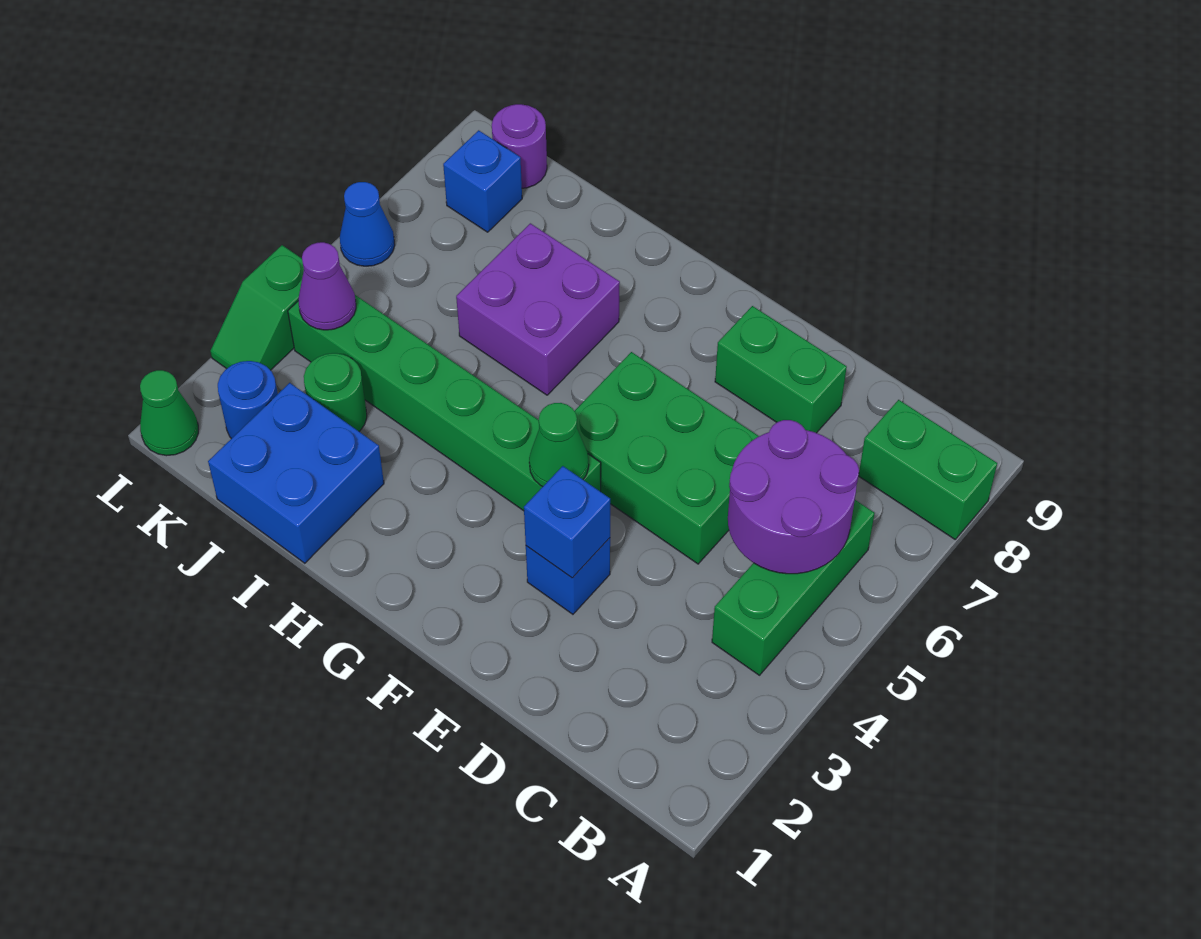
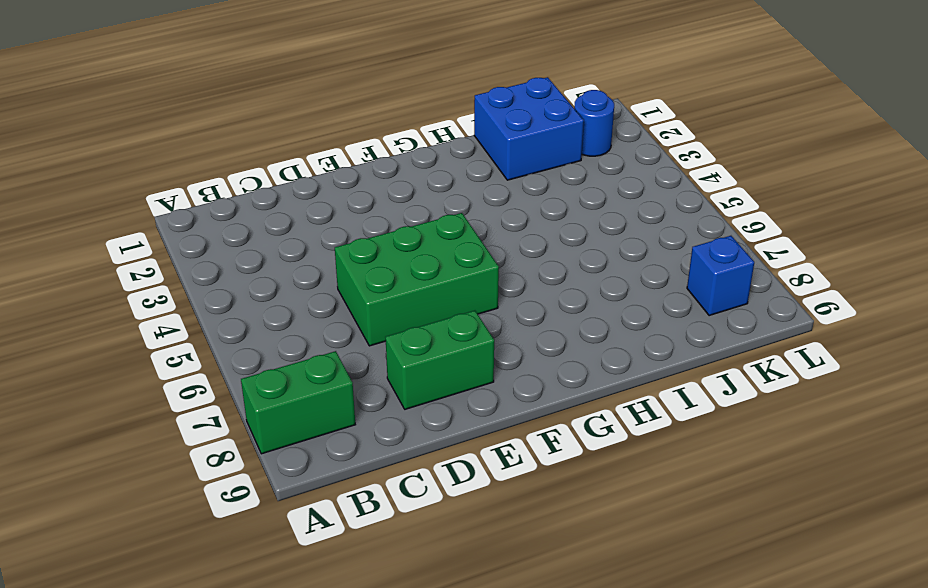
none -> green 1x3 brick [712,500,875,675]
none -> blue 1x1 brick [526,538,610,614]
none -> green 1x6 brick [288,295,601,511]

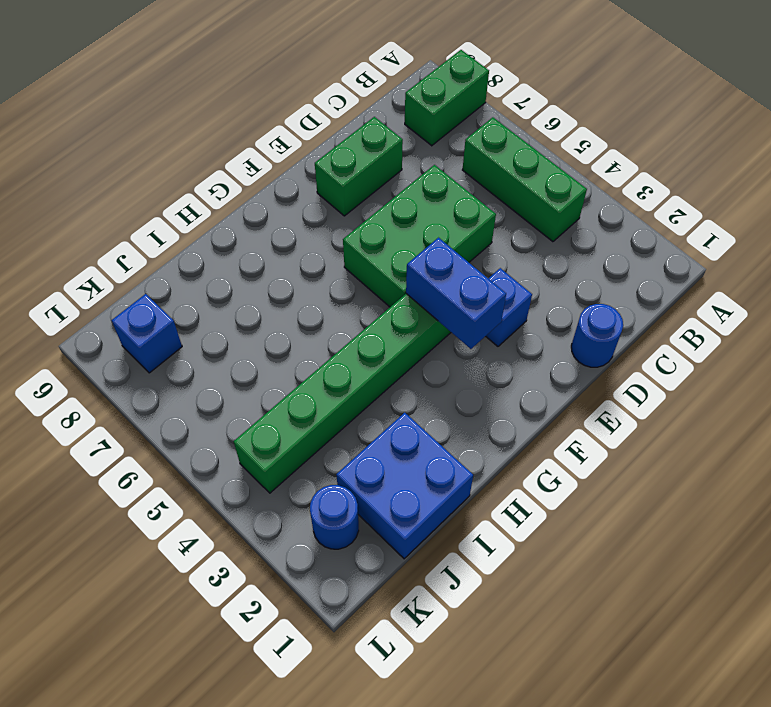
blue 1x1 round brick [571,304,623,367] -> none
blue 1x2 brick [406,238,506,349] -> green 1x1 cone [529,403,589,487]
none -> purple 2x2 brick [456,223,620,395]
none -> green 1x1 round brick [304,353,367,431]
none -> purple 1x1 round brick [492,104,547,188]

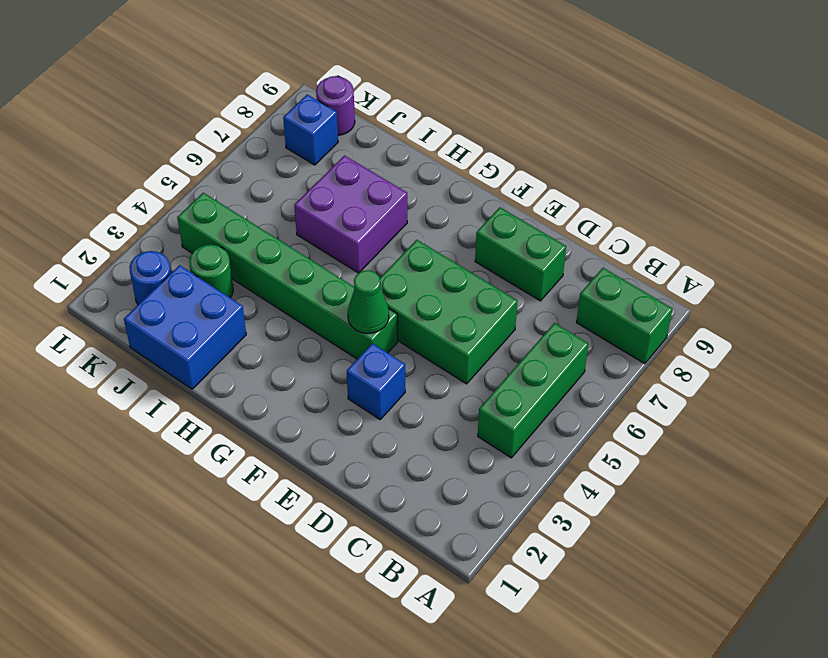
none -> green 1x1 cone [140,370,198,456]
none -> green 1x2 slope [210,245,304,370]
none -> blue 1x1 cone [340,182,395,266]

